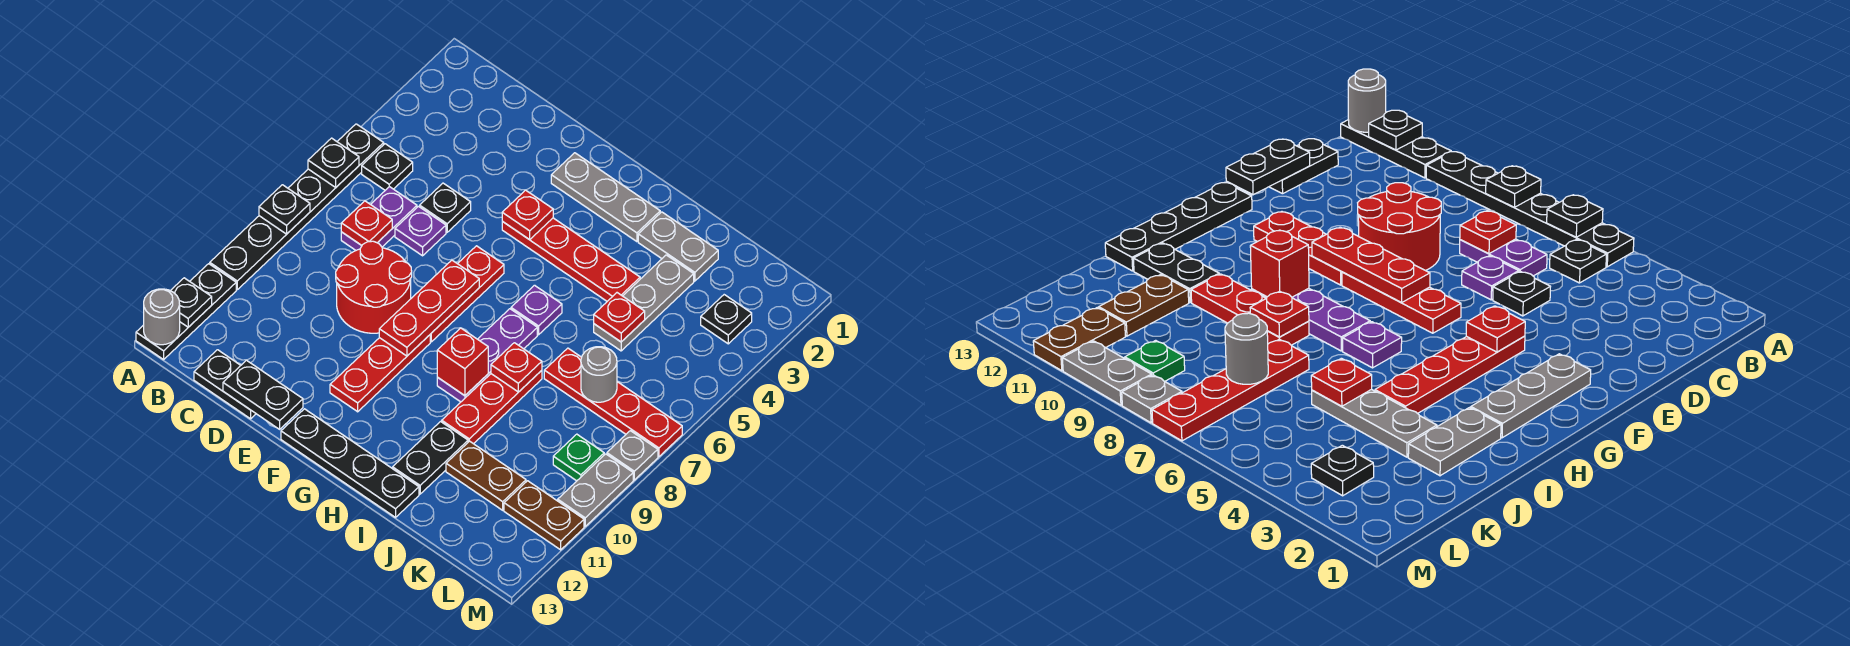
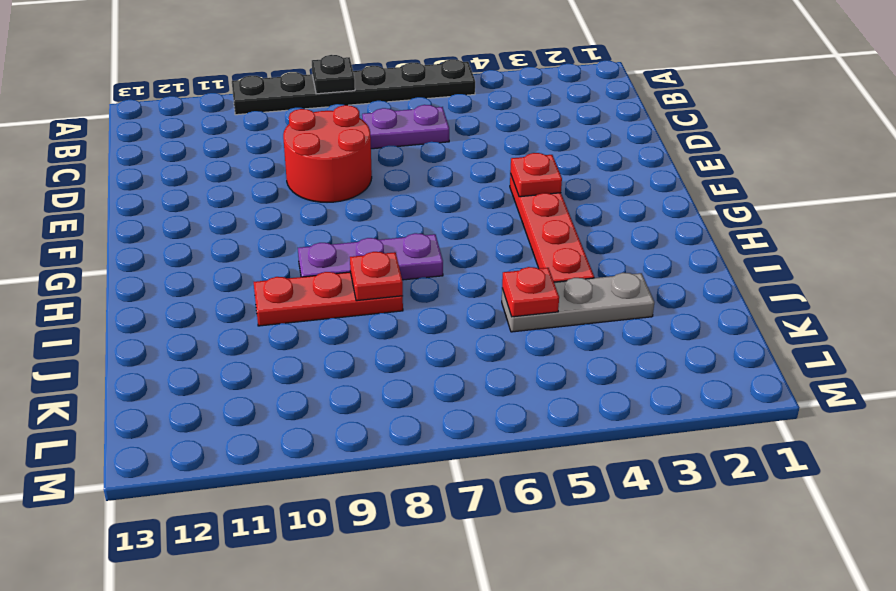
none -> black 1x3 plate [136,264,236,359]
none -> black 1x1 plate [362,144,413,190]
none -> black 1x2 plate [194,350,256,419]
none -> black 1x1 plate [420,183,471,232]

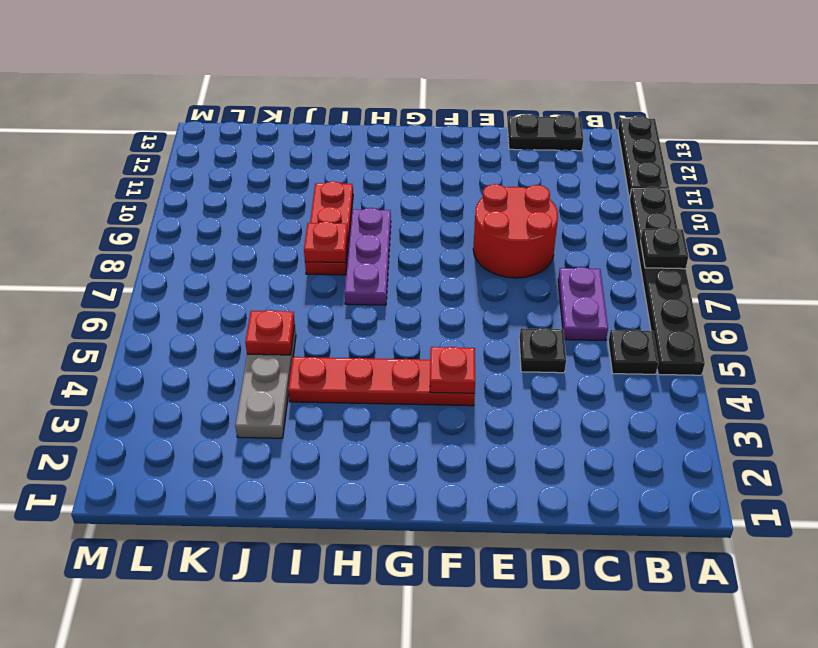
none -> purple 1x1 plate [395,207,446,256]
none -> grey 1x3 plate [551,153,660,242]
none -> red 1x3 plate [430,246,504,342]
none -> red 1x3 plate [330,335,430,412]

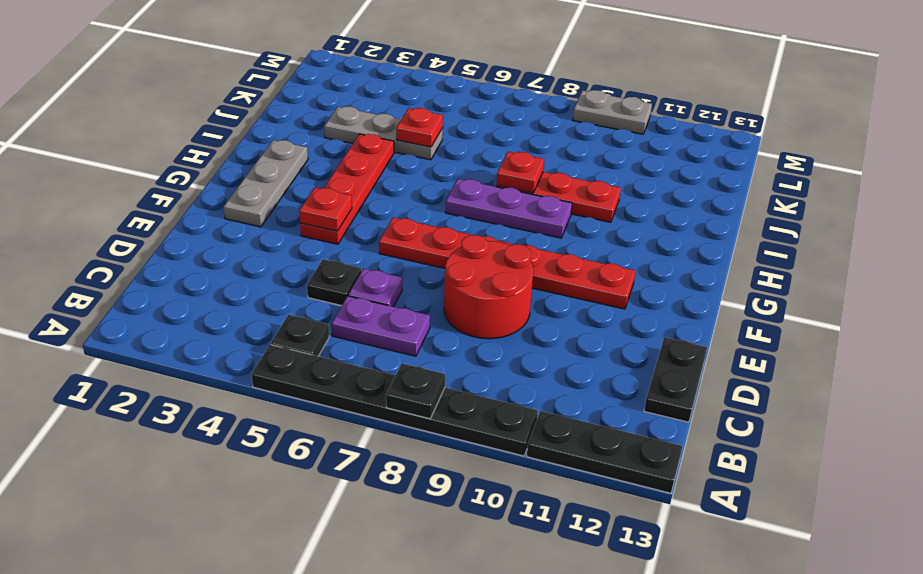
none -> black 1x4 plate [281,409,419,517]
none -> purple 1x1 plate [511,285,562,335]
none -> grey 1x2 plate [638,212,718,281]
none -> black 1x2 plate [393,422,468,494]

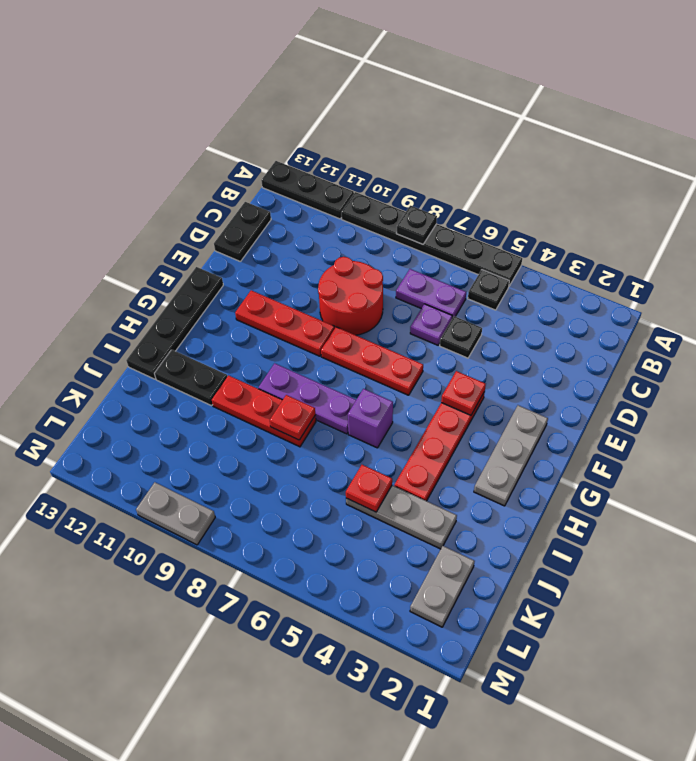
purple 1x1 brick [348,389,393,448] -> purple 1x1 plate [511,285,562,335]
grey 1x2 plate [410,546,475,627] -> grey 1x2 plate moved to [638,212,718,281]
none -> red 1x4 plate [544,348,682,457]
none -> brown 1x2 plate [446,441,526,510]
none -> black 1x1 plate [701,295,752,344]
none -> green 1x1 plate [553,434,604,481]

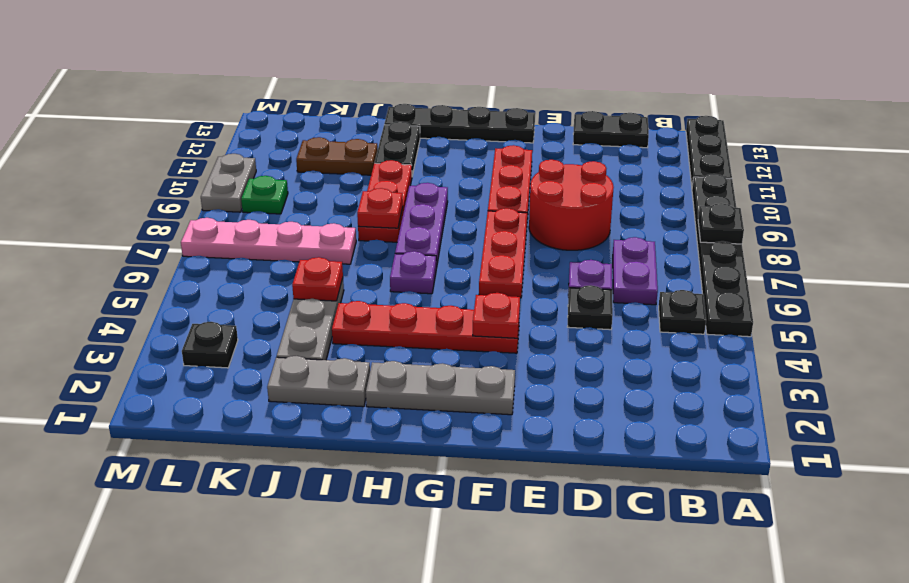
pink 1x4 plate [181,218,356,264] -> red 1x4 plate [544,348,682,457]
none -> brown 1x2 plate [504,481,584,550]
none -> grey 1x1 plate [607,431,658,480]
none -> black 1x1 plate [308,138,359,187]
none -> black 1x1 plate [171,278,212,327]

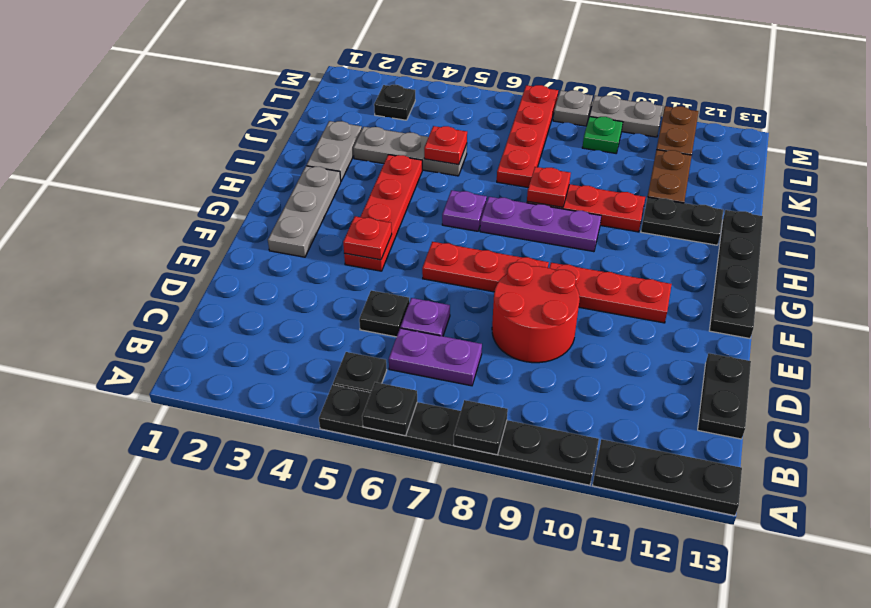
none -> black 1x1 plate [171,278,212,327]
none -> grey 1x1 round brick [144,289,180,345]
none -> red 1x1 plate [341,201,392,245]
none -> black 1x2 plate [223,360,303,429]

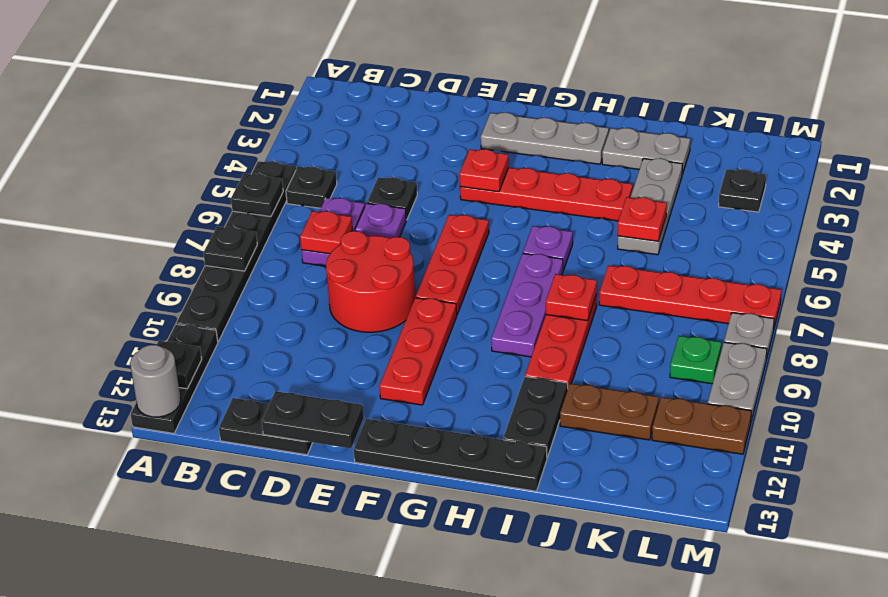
none -> red 1x3 plate [379,260,479,356]
none -> red 1x1 brick [437,328,488,396]
none -> grey 1x1 round brick [581,347,617,402]

